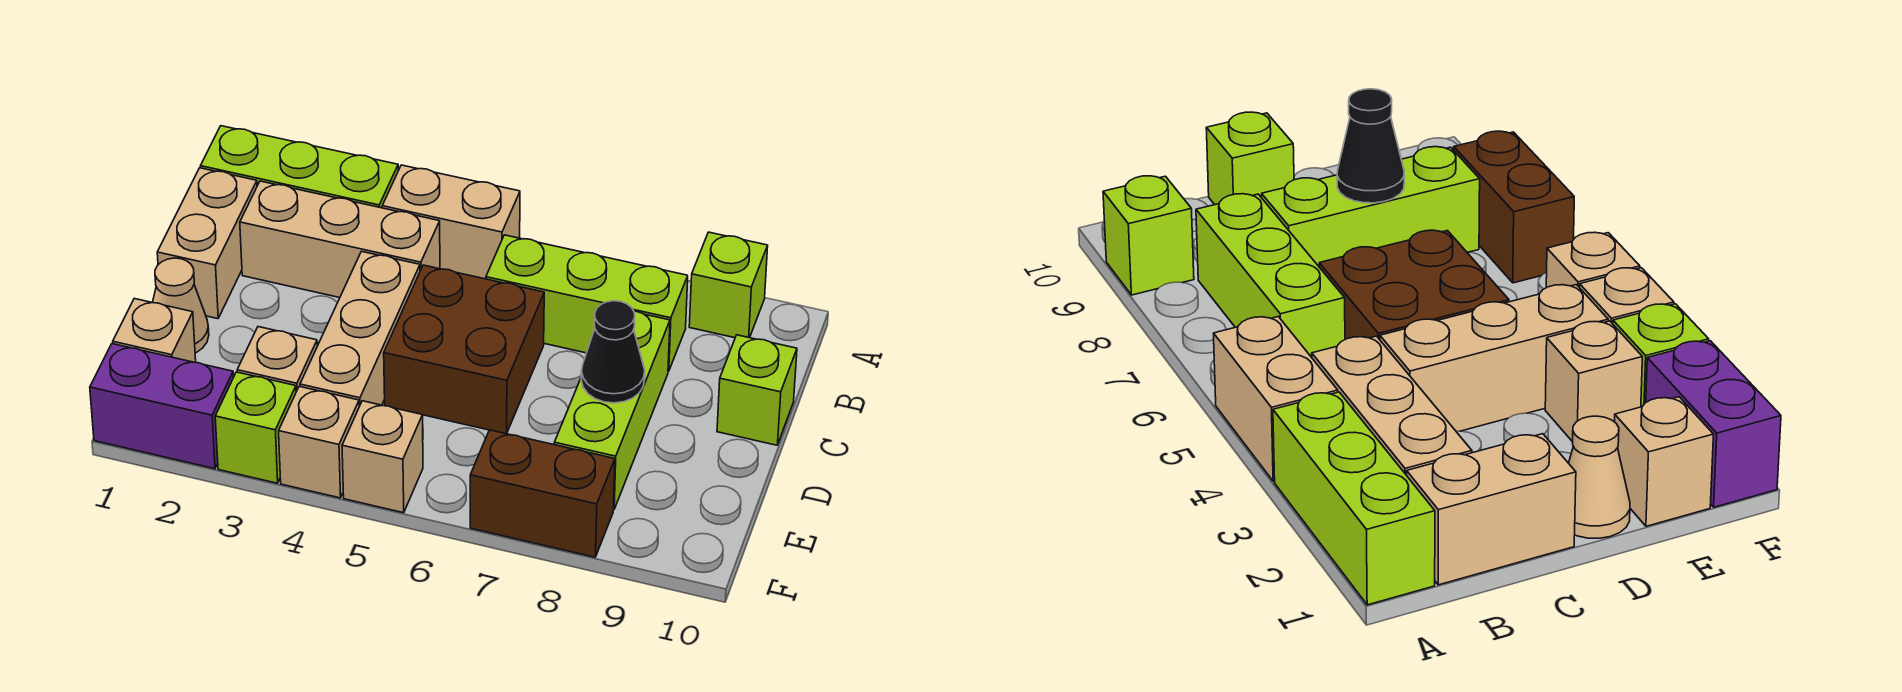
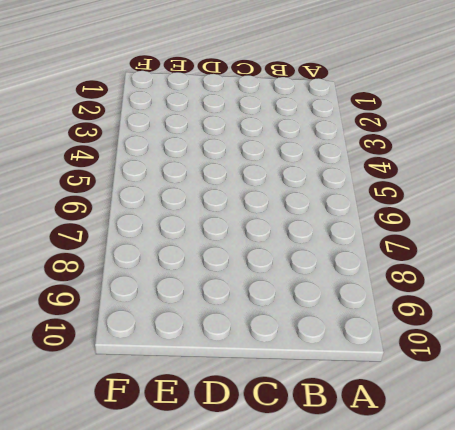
none -> lime 1x3 brick [201,126,398,208]
none -> tan 1x2 brick [382,165,520,279]
none -> lime 1x1 brick [689,232,768,338]

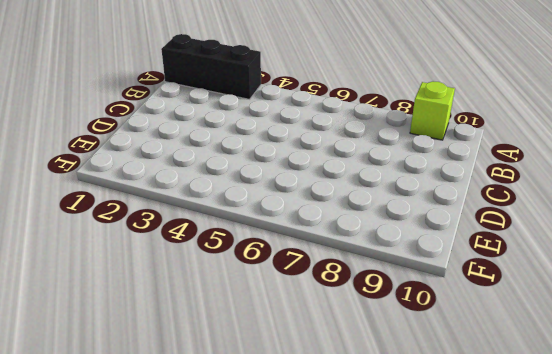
black 1x3 brick [161,34,261,99] -> lime 1x3 brick [201,126,398,208]
none -> tan 1x2 brick [382,165,520,279]
none -> tan 1x2 brick [157,168,257,319]
none -> tan 1x3 brick [240,181,440,298]

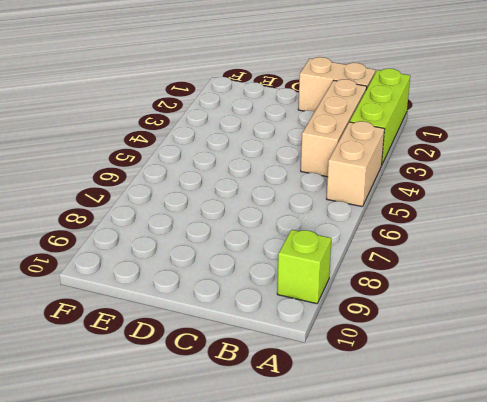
none -> lime 1x3 brick [486,235,688,371]
none -> tan 1x3 brick [300,251,420,406]
none -> brown 2x2 brick [384,265,544,434]

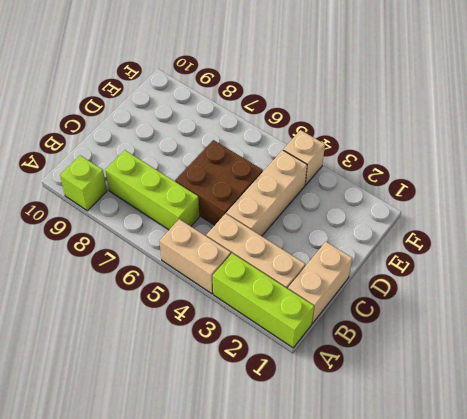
none -> lime 1x3 brick [554,311,670,510]
none -> lime 1x1 brick [717,335,797,445]
none -> tan 1x1 cone [153,258,209,353]

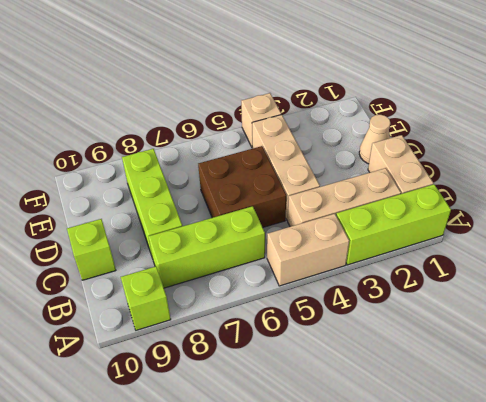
none -> tan 1x1 brick [113,299,196,363]
none -> tan 1x1 brick [237,327,317,391]
none -> purple 1x2 brick [90,344,233,469]

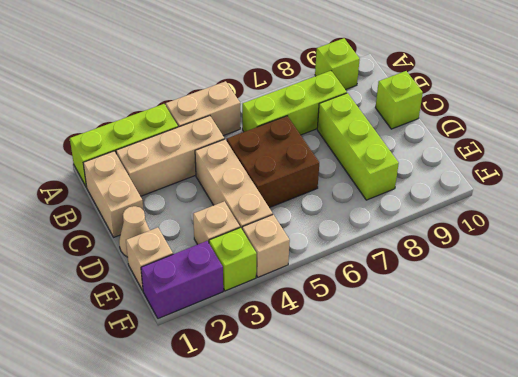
none -> tan 1x1 brick [342,401,423,513]
none -> brown 1x2 brick [470,430,615,557]
none -> black 1x1 cone [581,301,645,403]

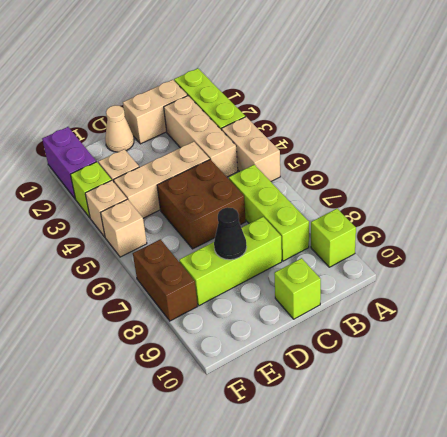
none -> tan 1x1 brick [113,299,196,363]

